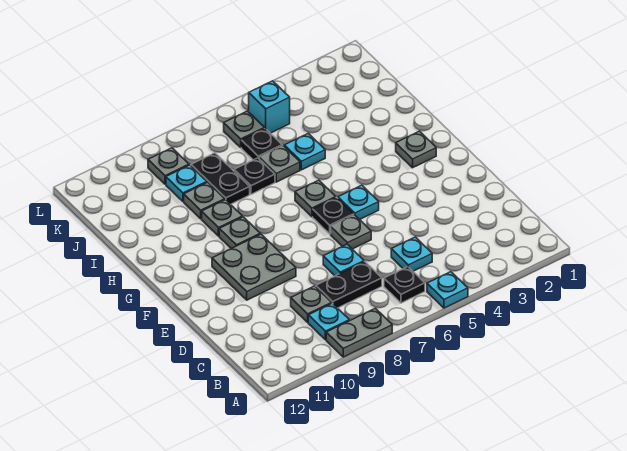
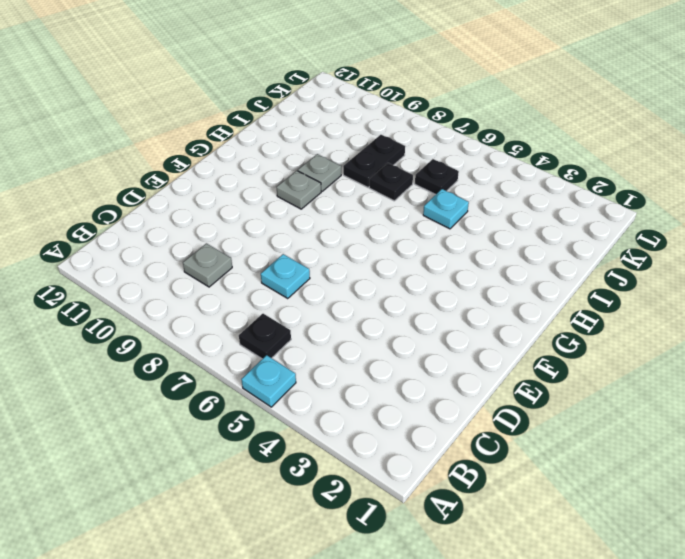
none -> grey 1x2 plate [326,308,392,357]
none -> cyan 1x1 plate [308,303,349,340]
none -> cyan 1x1 plate [391,237,432,271]

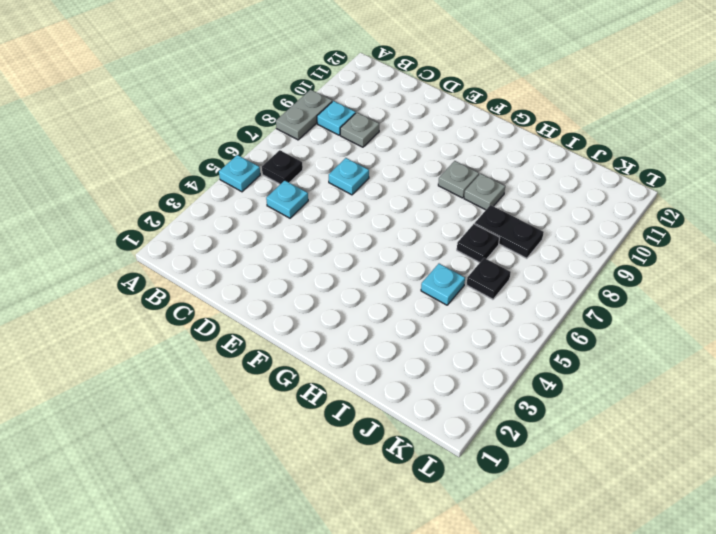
none -> black 1x2 plate [316,262,382,308]
none -> grey 1x1 plate [331,215,371,249]
none -> grey 2x2 plate [212,234,296,300]

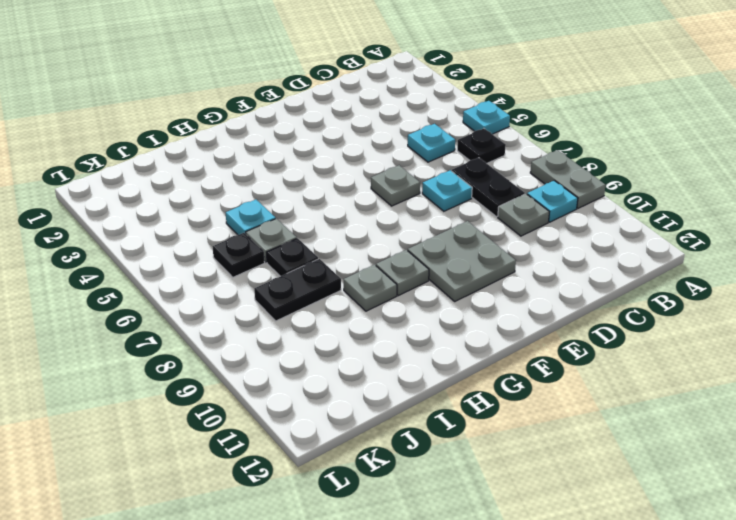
none -> cyan 1x1 plate [338,185,379,220]
none -> black 1x1 plate [313,198,354,234]
none -> grey 1x1 plate [396,131,436,168]

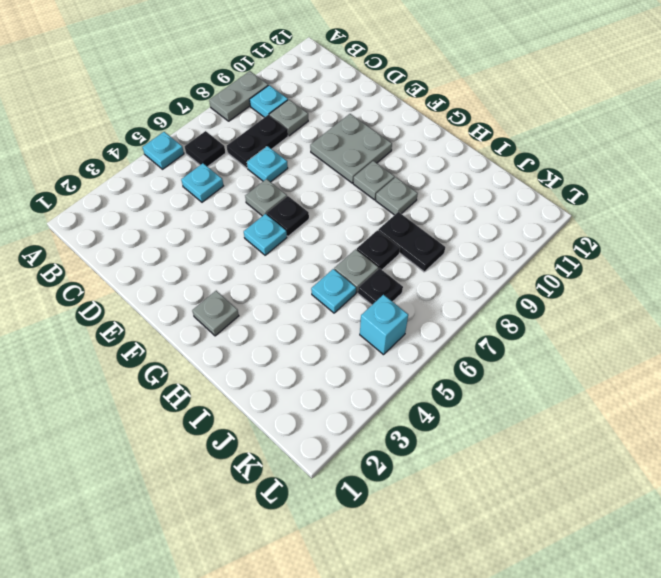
none -> grey 1x1 plate [295,180,336,217]
none -> grey 1x1 plate [184,182,225,219]
none -> cyan 1x1 plate [166,165,207,201]

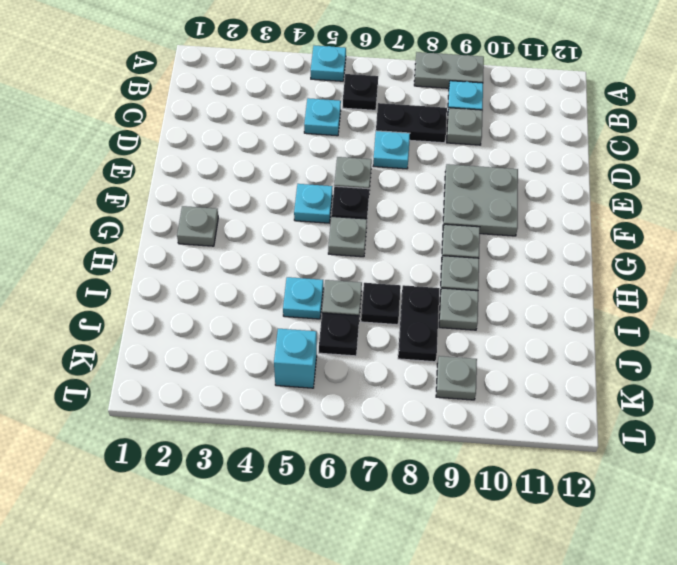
none -> cyan 1x1 plate [166,165,207,201]
none -> grey 1x1 plate [224,111,264,147]

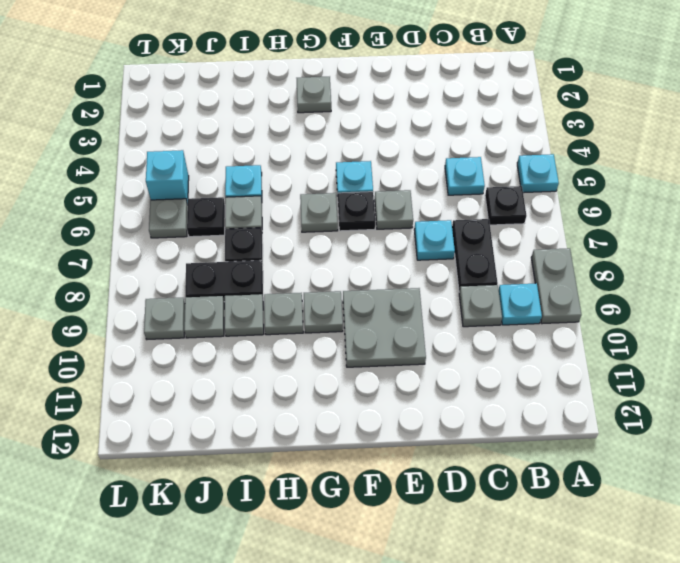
grey 1x1 plate [184,296,224,338] -> cyan 1x1 plate [166,165,207,201]

